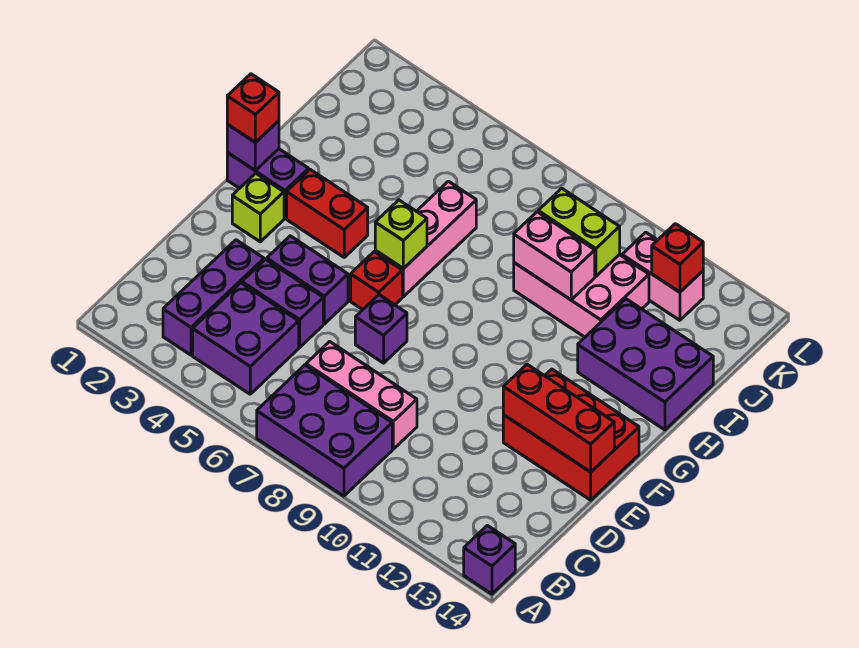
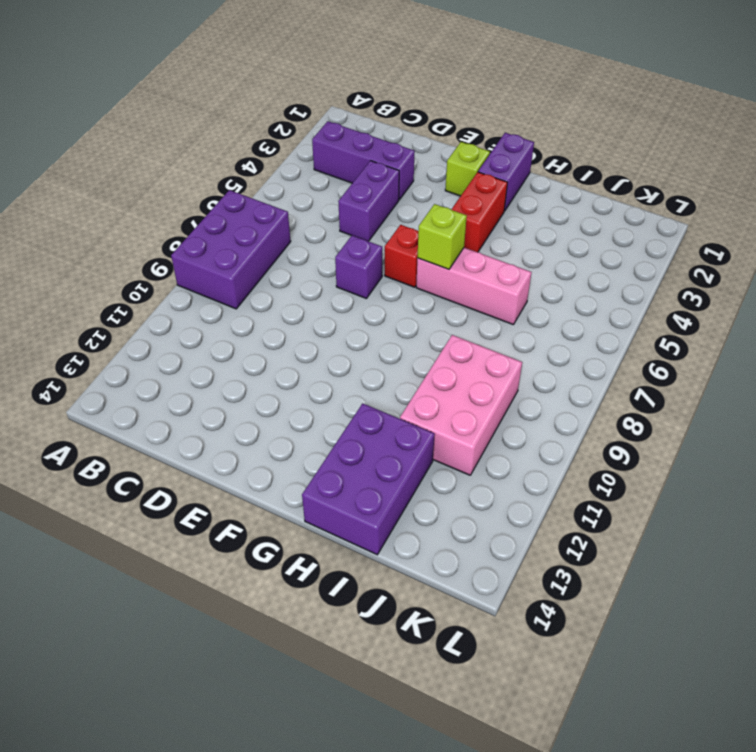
none -> purple 1x1 brick [464,525,515,594]
none -> purple 2x2 brick [193,283,299,394]
none -> pink 1x3 brick [306,342,417,449]

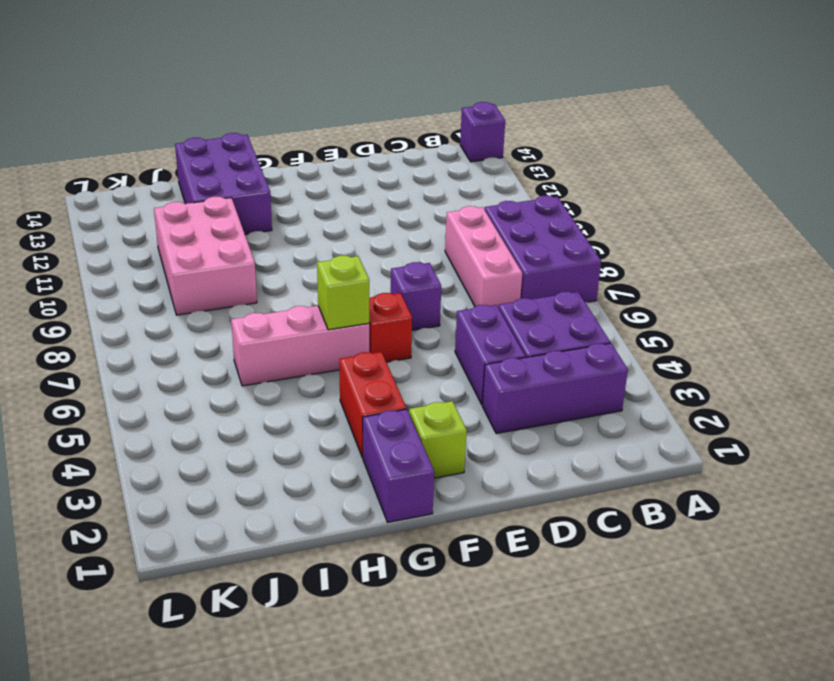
none -> purple 1x2 brick [267,236,348,324]
none -> red 2x3 brick [503,369,639,500]
none -> pink 1x2 brick [622,232,703,320]

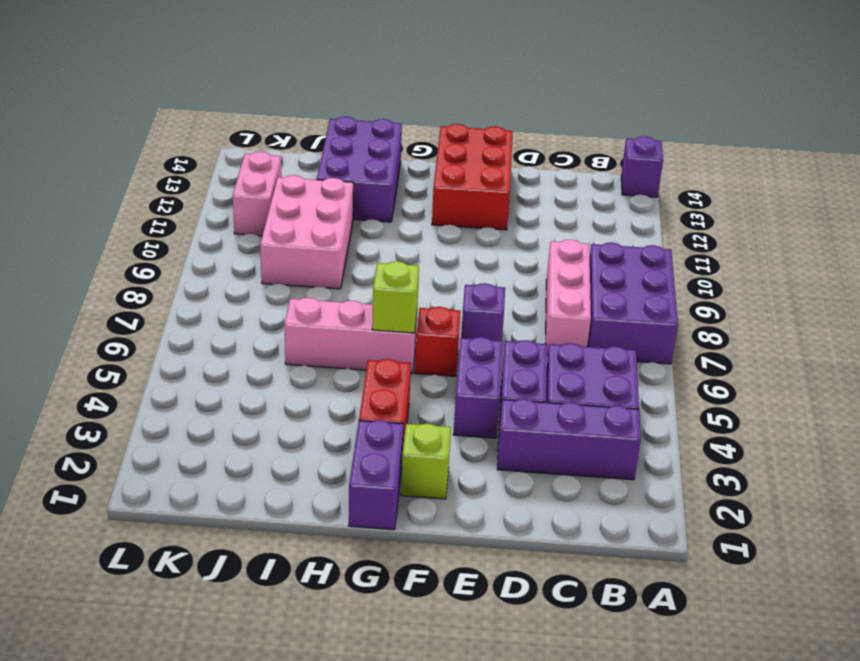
none -> red 1x3 brick [503,364,614,472]
none -> purple 1x1 brick [227,121,279,170]
none -> pink 1x2 brick [514,212,595,300]

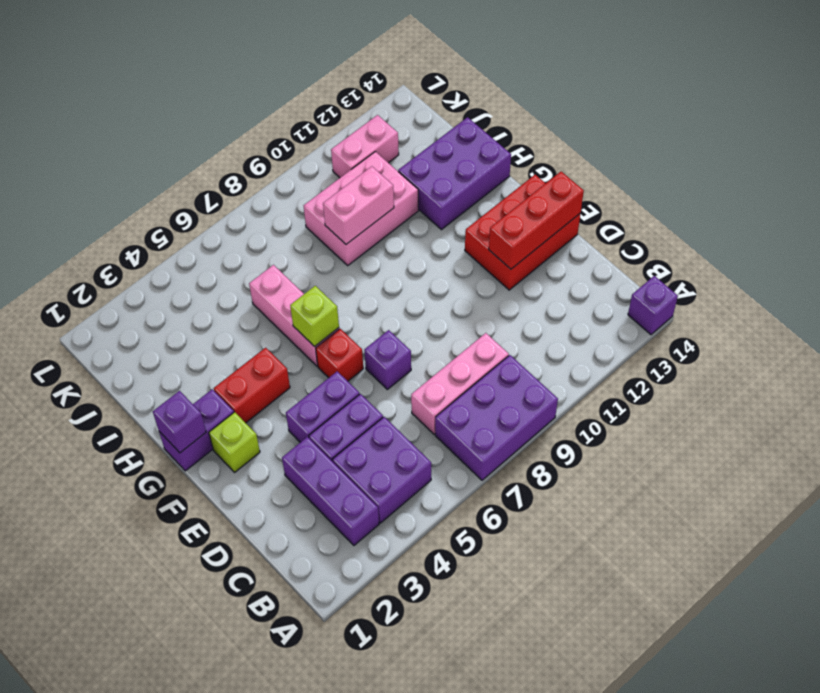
none -> lime 1x2 brick [538,188,620,276]
none -> red 1x1 brick [652,224,703,292]
none -> red 1x1 brick [227,74,279,143]

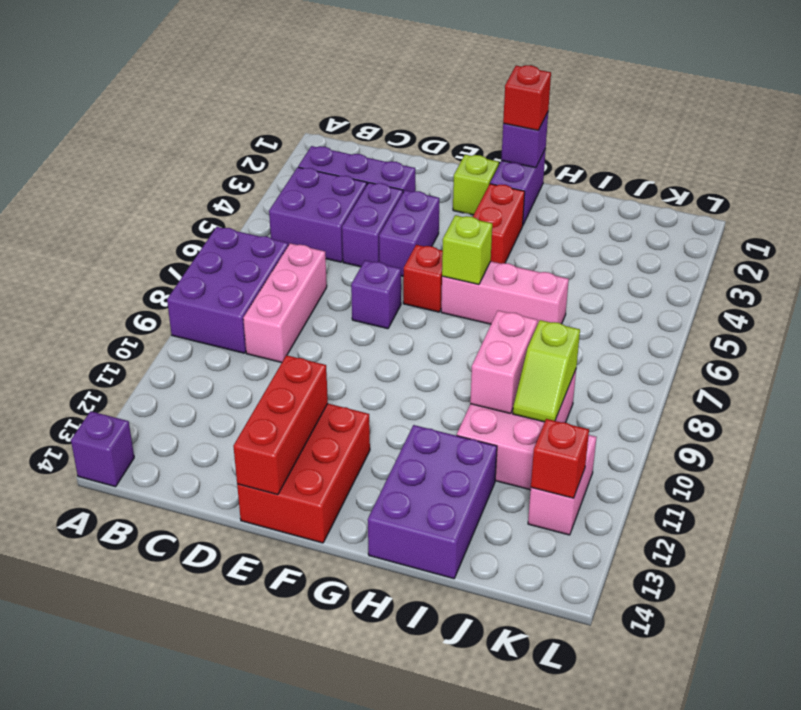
lime 1x2 slope [513,320,580,422] -> lime 1x2 brick [538,188,620,276]

